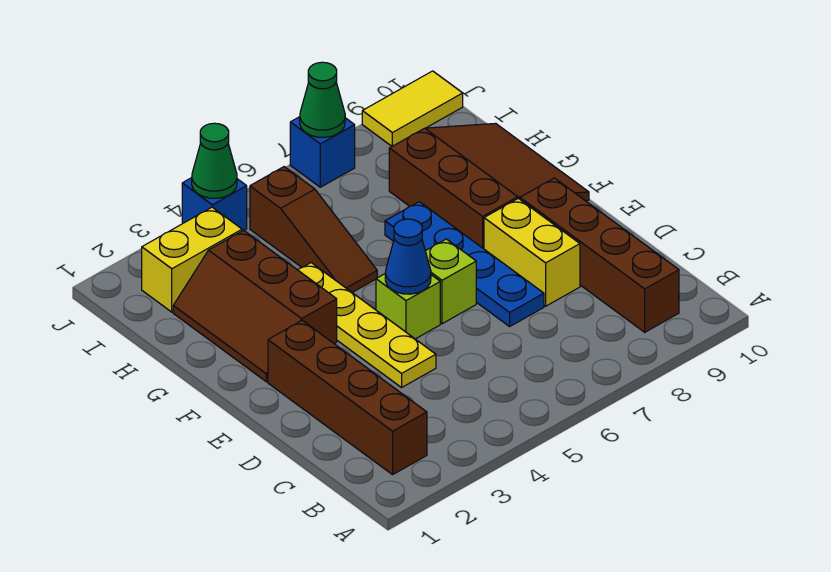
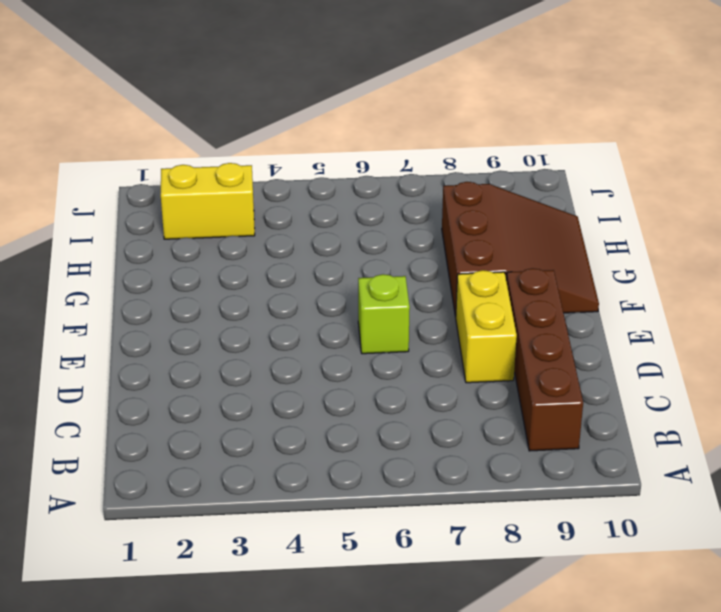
none -> brown 1x4 brick [268,320,427,475]
none -> yellow 1x4 plate [298,263,436,387]
none -> blue 1x4 plate [385,202,544,326]

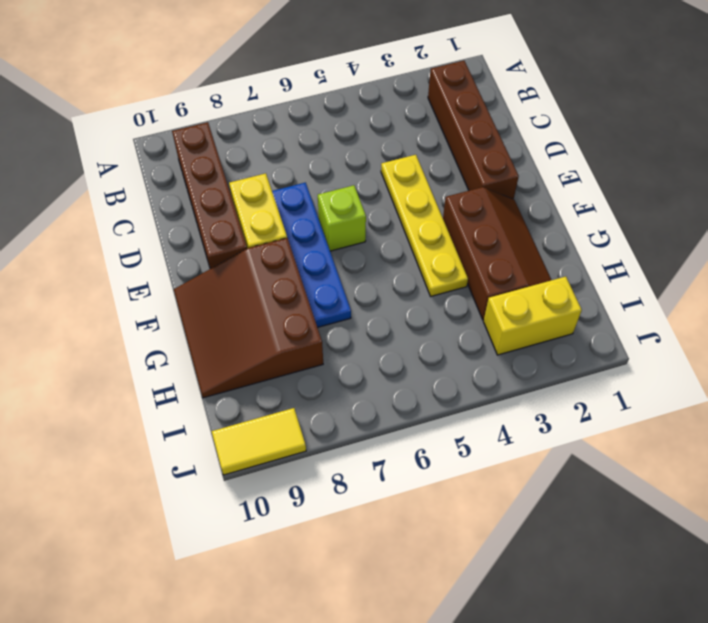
none -> lime 1x1 brick [376,274,440,339]
none -> brown 1x3 slope [250,167,377,292]
none -> blue 1x1 brick [182,178,247,231]

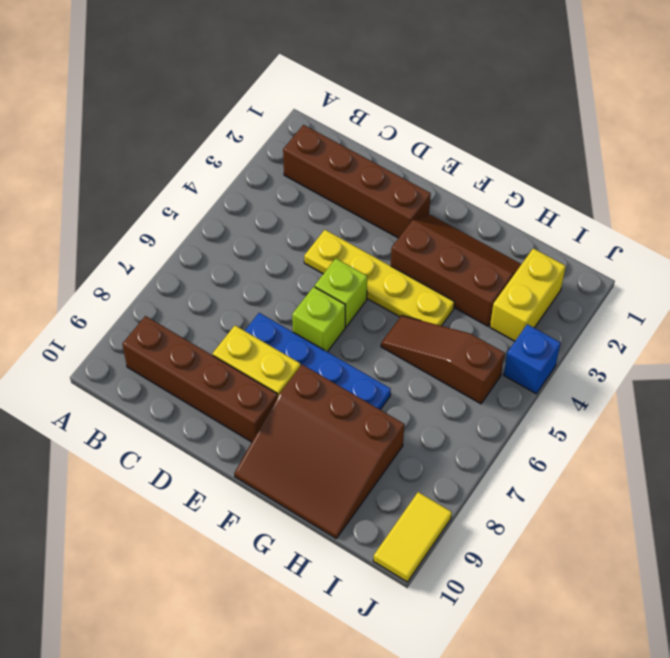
none -> blue 1x1 brick [290,117,355,187]
none -> blue 1x1 cone [385,219,431,294]
none -> green 1x1 cone [192,123,237,198]

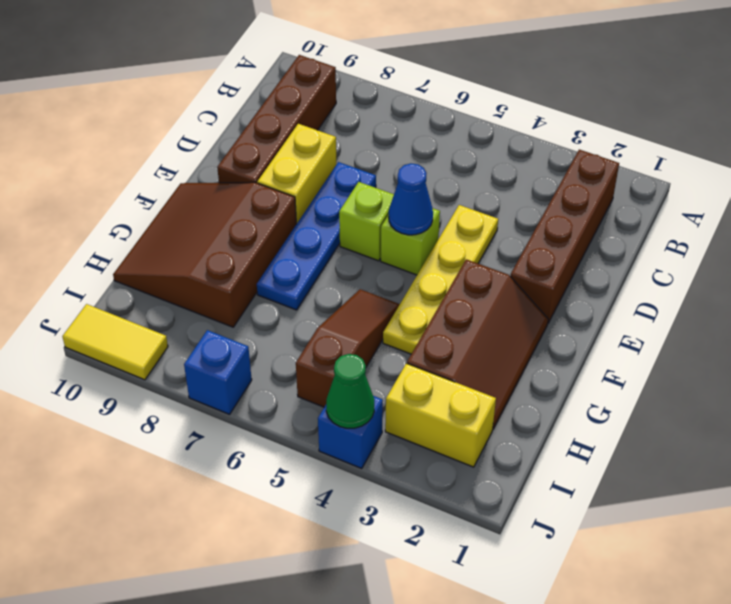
none -> green 1x1 cone [300,62,345,137]

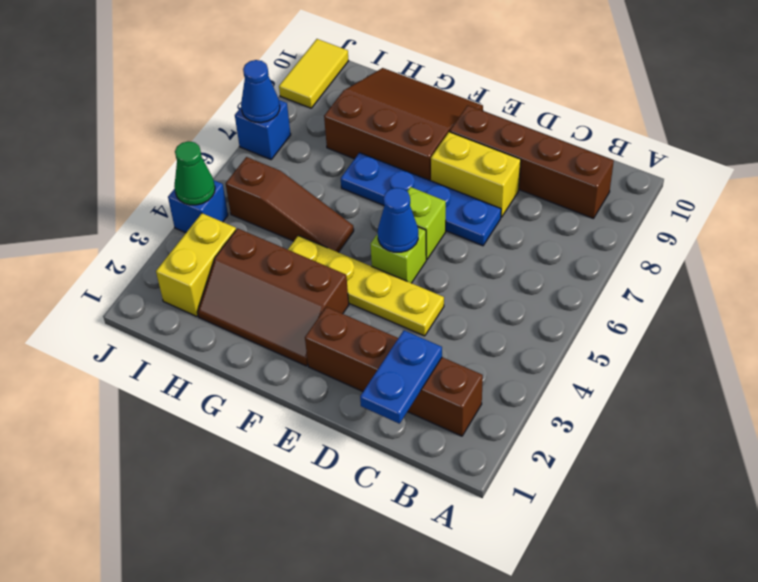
blue 1x2 plate [360,331,442,424] -> none
blue 1x1 cone [241,60,280,123] -> green 1x1 cone [300,62,345,137]

